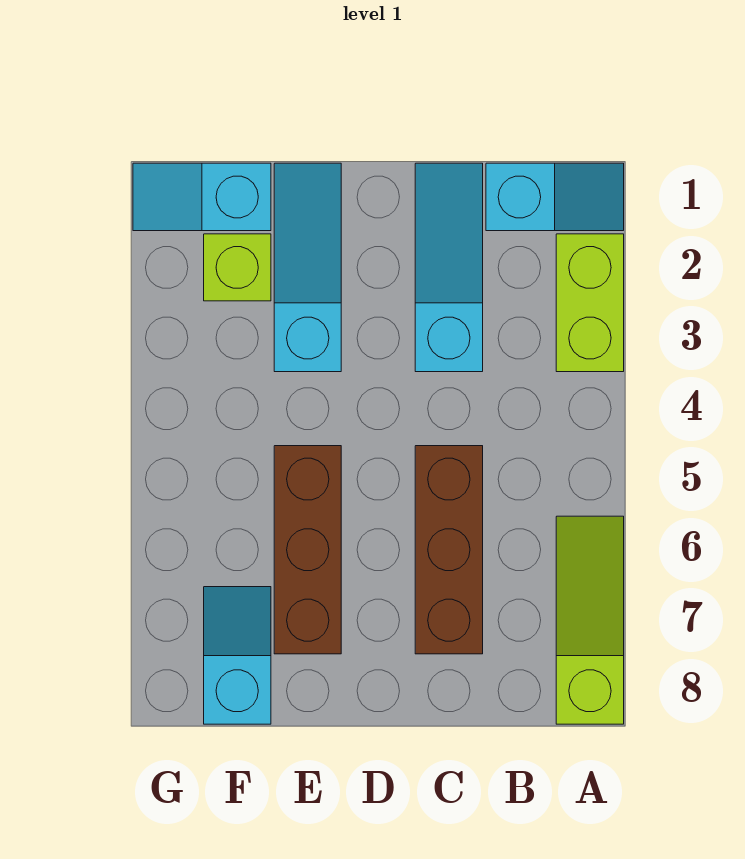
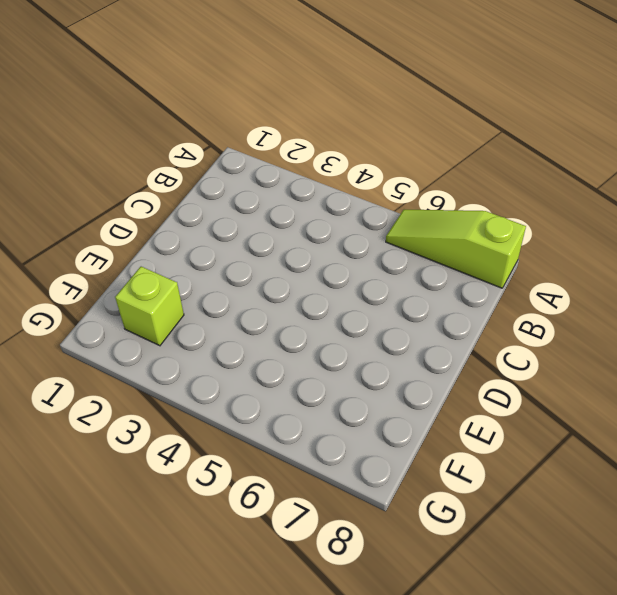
none -> cyan 1x2 slope [486,163,624,231]
none -> lime 1x2 brick [556,234,624,372]

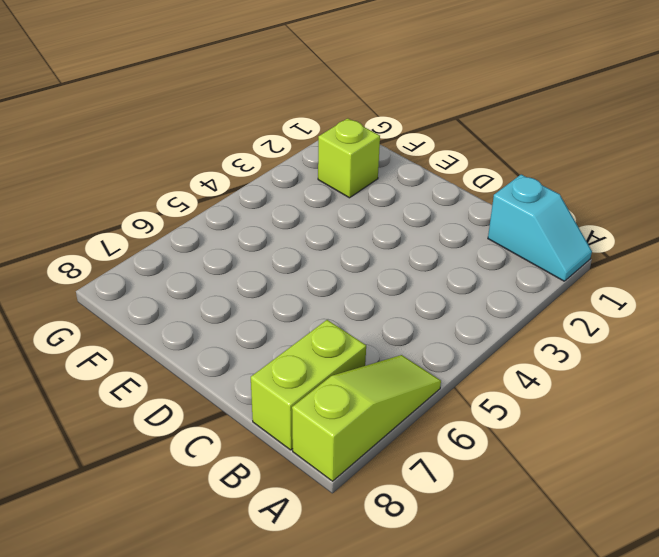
lime 1x2 brick [251,320,366,450] -> lime 1x2 brick moved to [556,234,624,372]
none -> cyan 1x3 slope [415,163,483,372]
none -> brown 1x3 brick [415,446,483,654]

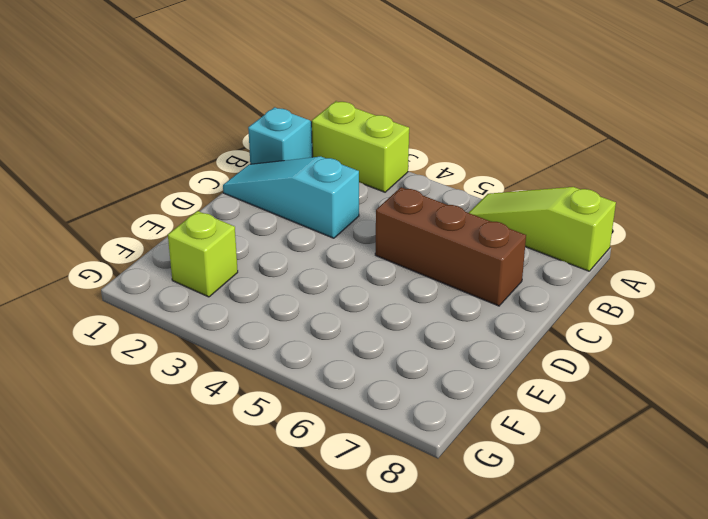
none -> cyan 1x3 slope [274,163,341,372]
none -> brown 1x3 brick [274,446,341,654]

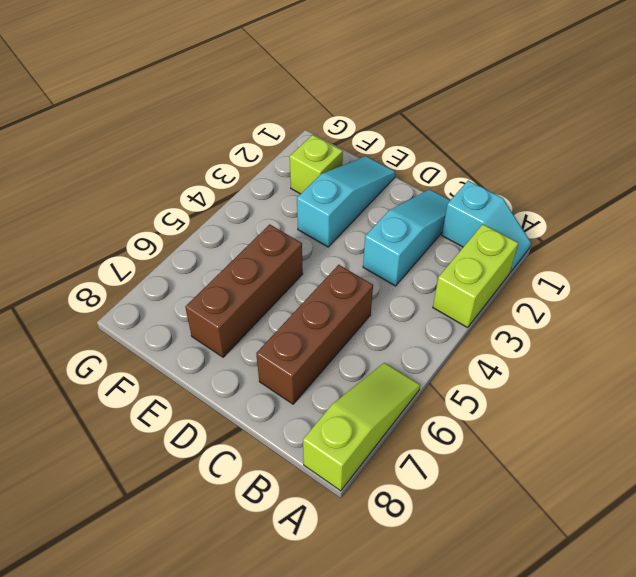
none -> cyan 1x2 slope [133,163,271,231]
none -> cyan 1x2 slope [204,587,271,724]

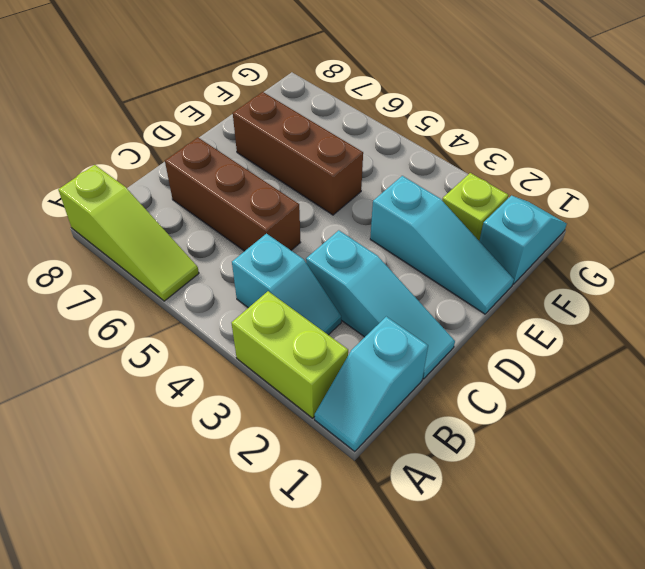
cyan 1x2 slope [232,233,341,335] -> cyan 1x2 slope moved to [204,587,271,724]

